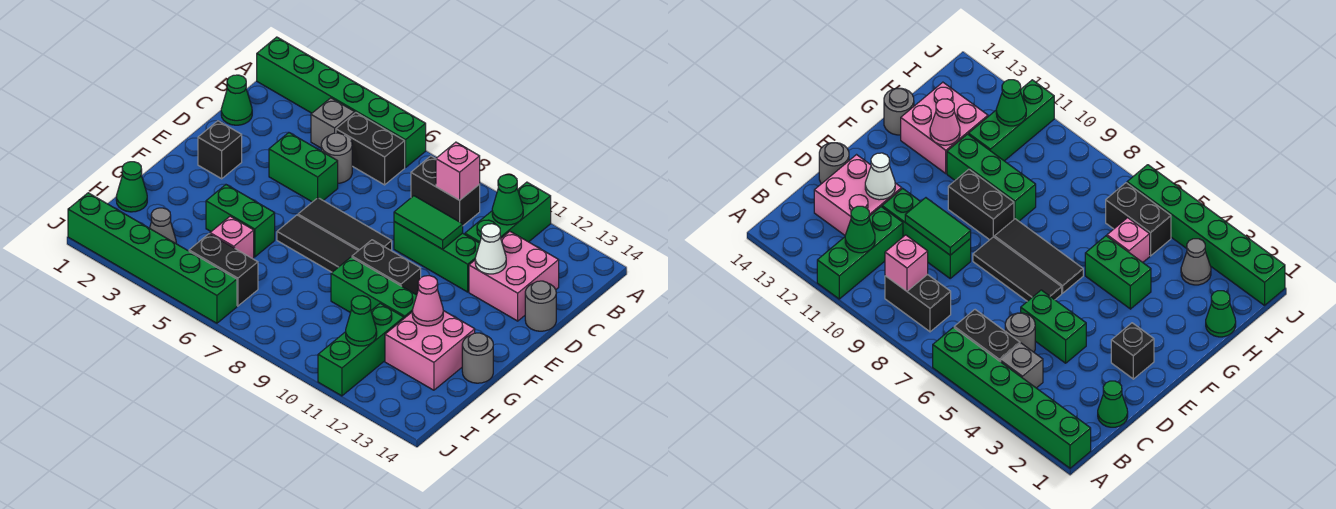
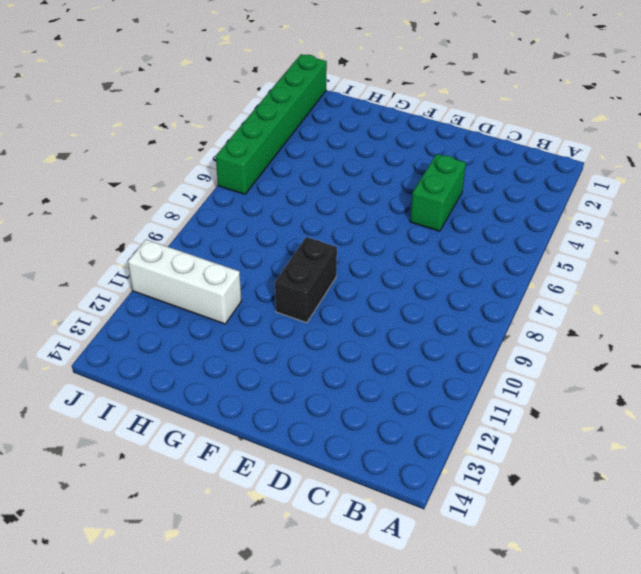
white 1x3 brick [128,240,241,324] -> green 1x3 brick [318,303,404,396]
none -> green 1x6 brick [257,37,426,167]
none -> green 1x3 brick [465,182,551,243]
none -> grey 1x1 brick [311,98,355,148]
none -> black 1x2 brick [336,113,405,185]

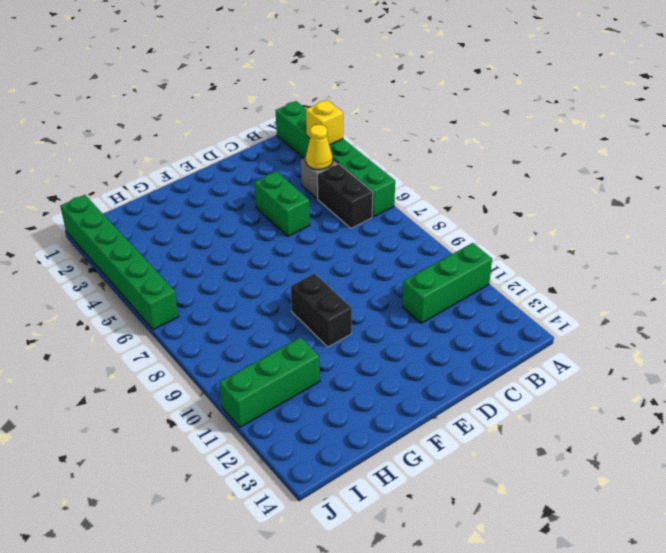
yellow 1x1 brick [306,100,343,145] -> none
yellow 1x1 cone [306,125,333,170] -> none
none -> black 1x2 brick [411,156,480,225]
none -> green 1x1 cone [221,75,252,125]
none -> grey 1x1 round brick [321,133,352,183]
none -> pink 2x2 brick [469,231,559,321]

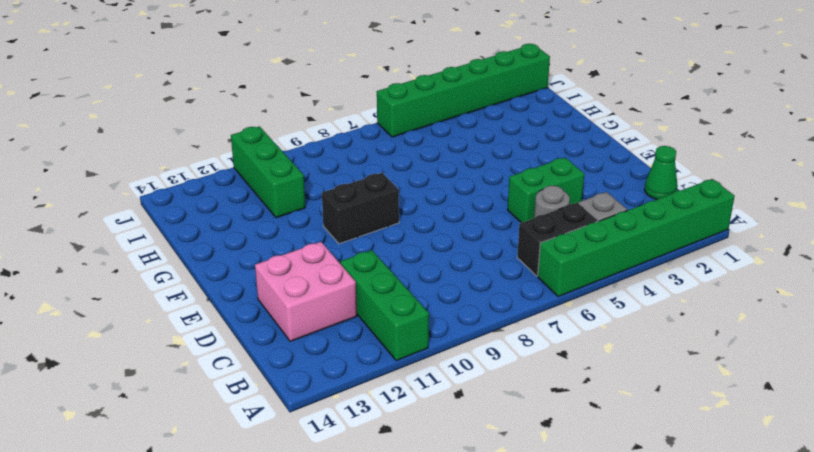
none -> black 1x2 brick [411,156,480,225]
none -> green 1x3 brick [394,222,480,292]
none -> grey 1x1 round brick [525,281,556,331]
none -> black 1x1 brick [198,121,242,179]

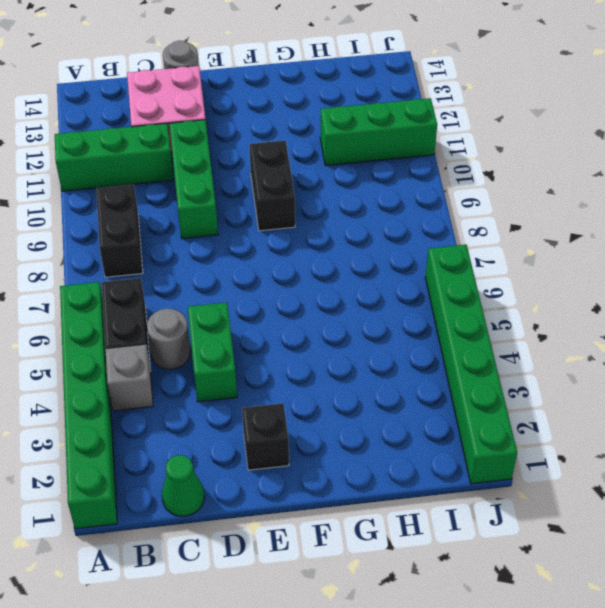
none -> black 1x3 tile [298,198,392,251]
none -> black 1x3 tile [277,215,358,272]
none -> green 1x2 brick [206,185,275,257]
none -> green 1x3 brick [331,257,417,318]

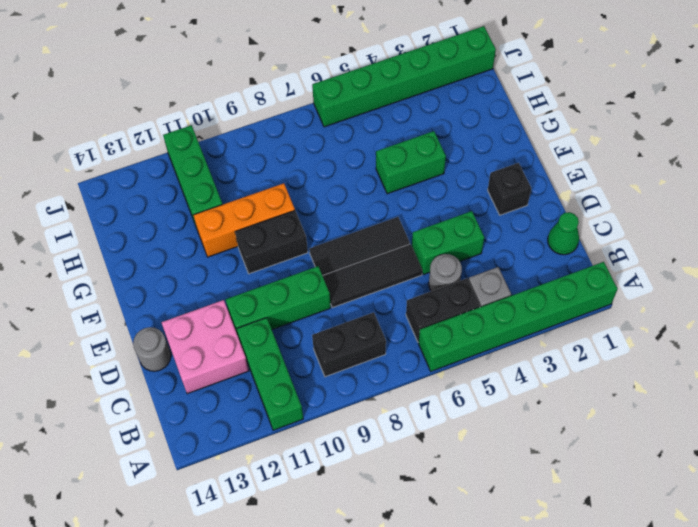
black 1x3 tile [322,244,422,308] -> black 1x3 tile moved to [277,215,358,272]
orange 1x3 brick [193,183,295,257] -> green 1x3 brick [331,257,417,318]
none -> pink 2x2 brick [385,311,475,390]
none -> grey 1x1 round brick [462,333,493,383]
none -> green 1x1 cone [116,162,147,212]
none -> pink 1x1 brick [210,216,254,259]

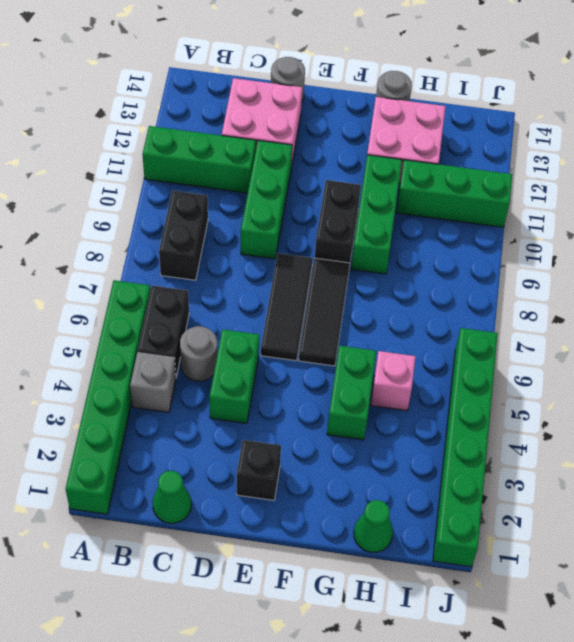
none -> grey 1x1 cone [150,208,176,243]
none -> black 1x2 brick [189,234,258,306]
none -> pink 1x1 brick [436,142,480,200]
none -> green 1x1 cone [492,175,523,225]

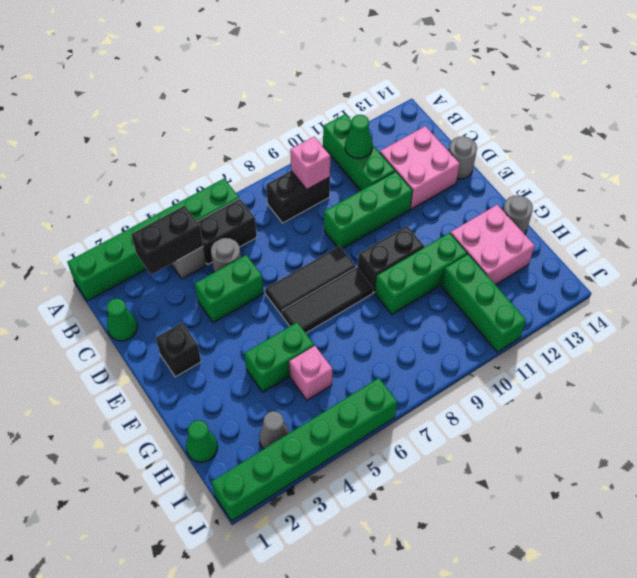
black 1x2 brick [131,206,203,275] -> black 1x2 brick moved to [189,234,258,306]
none -> green 1x2 tile [394,196,463,249]
none -> white 1x1 cone [475,224,506,274]
none -> pink 1x1 cone [412,276,443,326]
none -> green 1x1 cone [346,296,377,346]

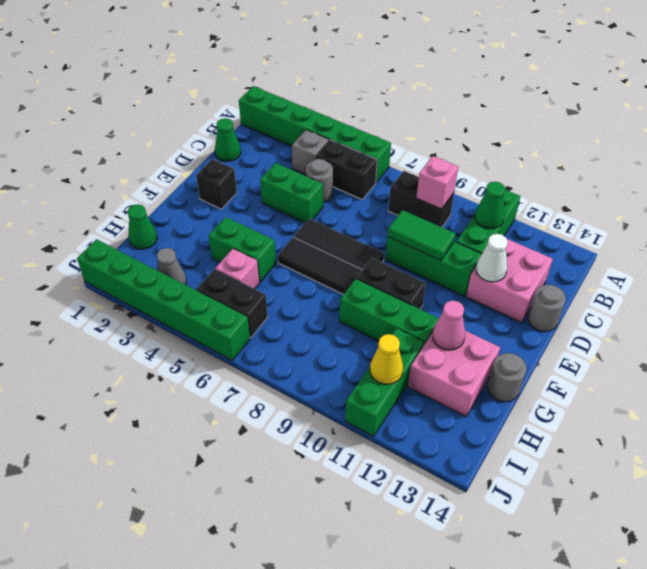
yellow 1x1 cone [370,334,403,384] -> green 1x1 cone [346,296,377,346]

